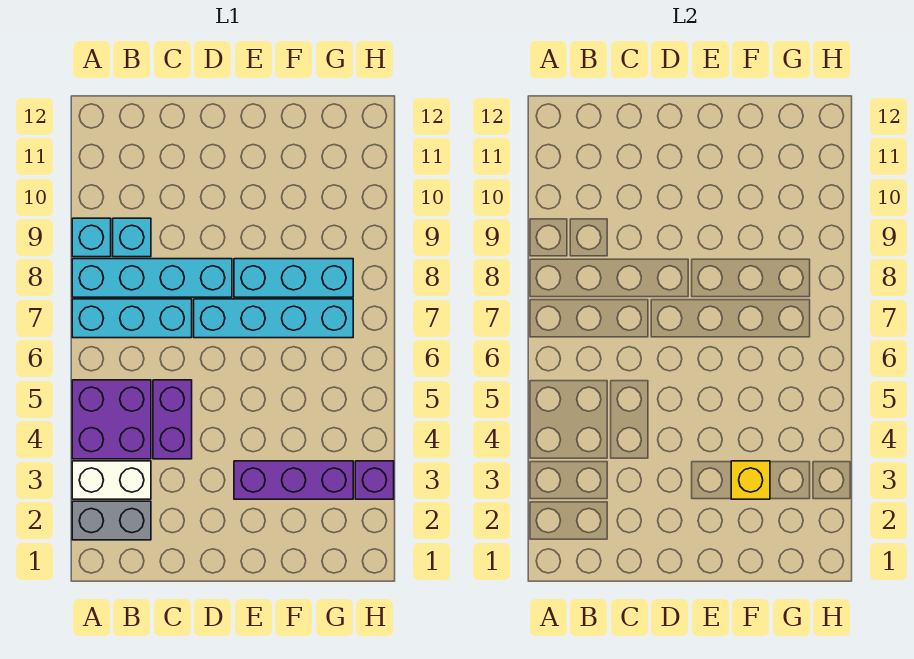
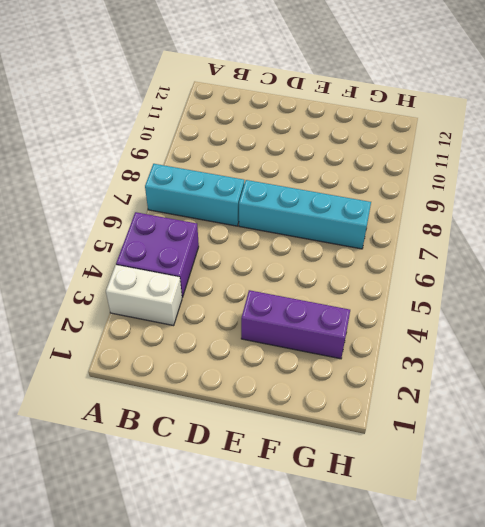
none -> grey 1x2 brick [72,501,151,540]
none -> cyan 1x4 brick [72,259,232,297]
none -> cyan 1x1 brick [72,218,111,257]

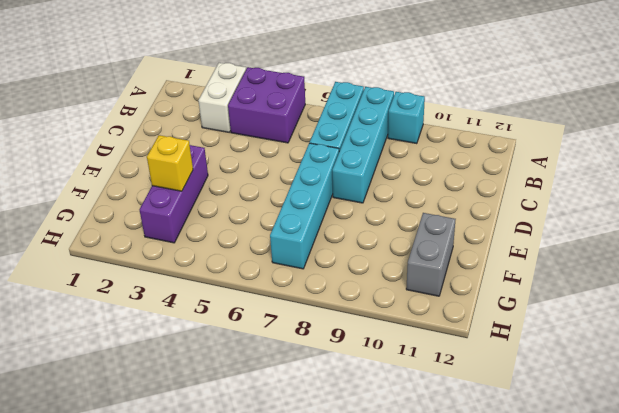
grey 1x2 brick [406,213,456,296] -> grey 1x2 brick moved to [72,501,151,540]
none -> cyan 1x1 brick [113,218,151,257]
none -> purple 1x2 brick [153,380,192,459]
none -> cyan 1x3 brick [234,259,353,297]

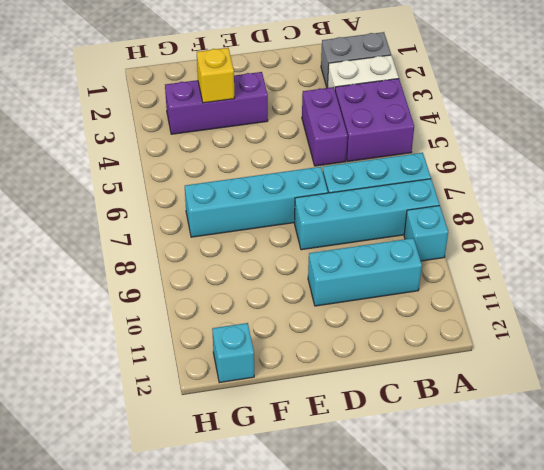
cyan 1x3 brick [308,238,422,306] -> cyan 1x3 brick moved to [234,259,353,297]
cyan 1x1 brick [212,323,254,383] -> cyan 1x1 brick moved to [113,218,151,257]
none -> purple 1x1 brick [355,461,394,499]

